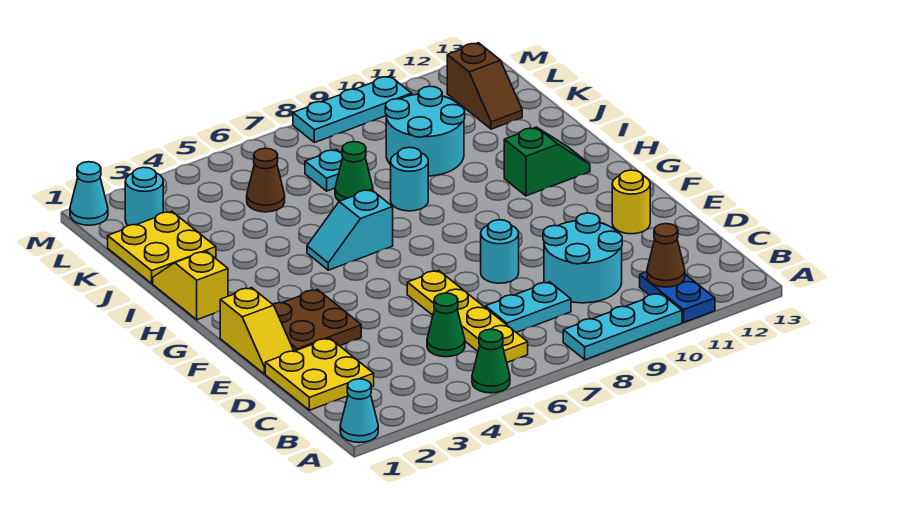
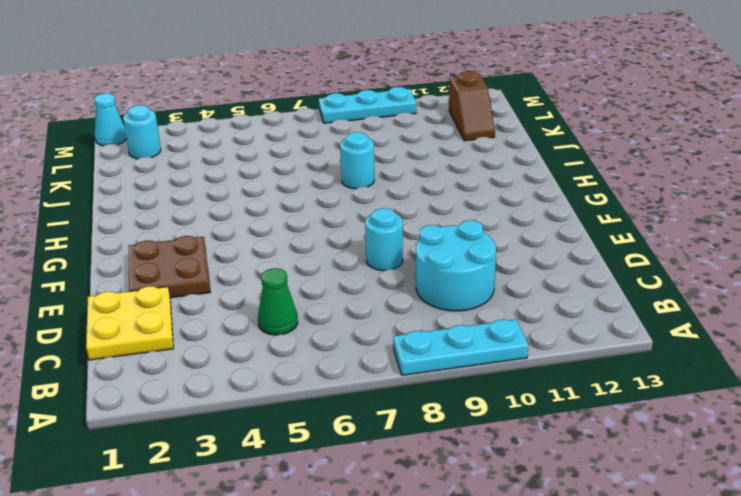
none -> cyan 1x1 cone [340,379,378,442]
none -> green 1x1 cone [472,329,510,393]
none -> blue 1x2 plate [640,272,715,322]

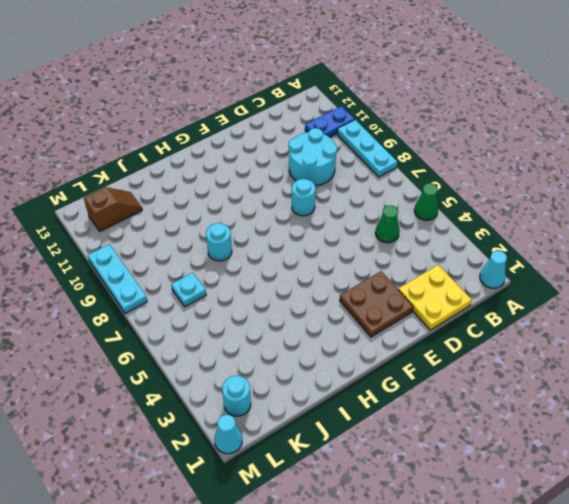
none -> yellow 1x4 plate [407,270,528,362]
none -> cyan 1x2 plate [485,282,571,332]
none -> yellow 1x2 slope [220,288,294,374]

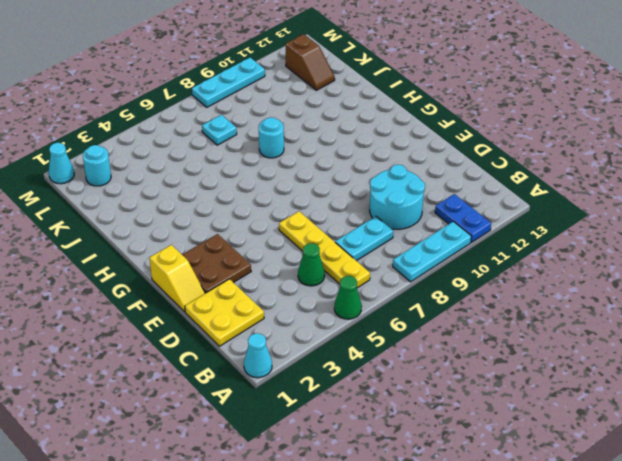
none -> cyan 1x1 round brick [481,220,519,283]
none -> yellow 1x1 round brick [612,170,650,234]
none -> yellow 1x2 slope [153,251,228,320]

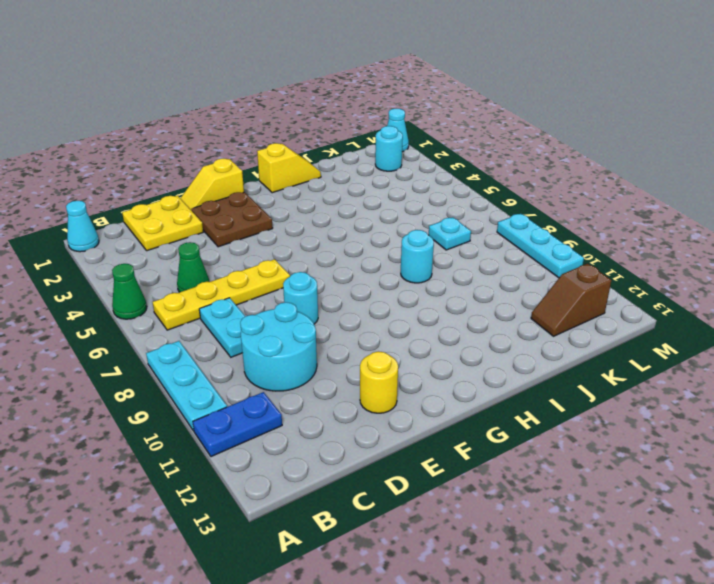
none -> cyan 1x2 slope [307,190,393,270]
none -> green 1x2 slope [504,127,590,196]
none -> yellow 2x2 plate [108,211,216,283]

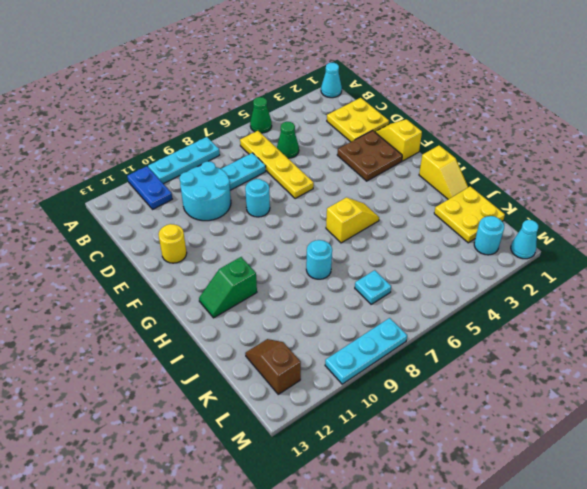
yellow 1x2 slope [326,198,379,243] -> cyan 1x2 slope [307,190,393,270]
none -> green 1x1 cone [335,142,373,201]
none -> cyan 2x2 round brick [385,86,465,176]
none -> brown 1x1 cone [247,148,285,212]

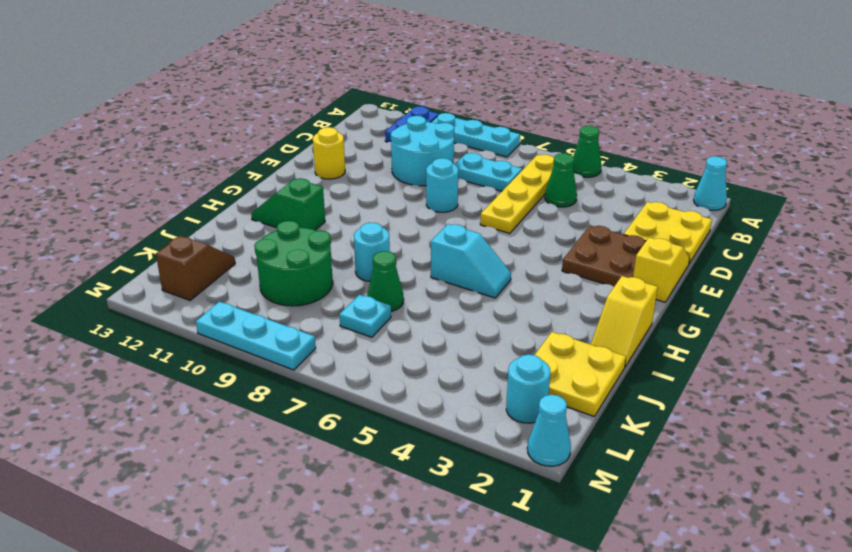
green 2x2 round brick [254,221,333,306] -> cyan 2x2 round brick [385,86,465,176]
none -> brown 1x1 cone [247,148,285,212]
none -> brown 1x1 cone [647,224,685,287]

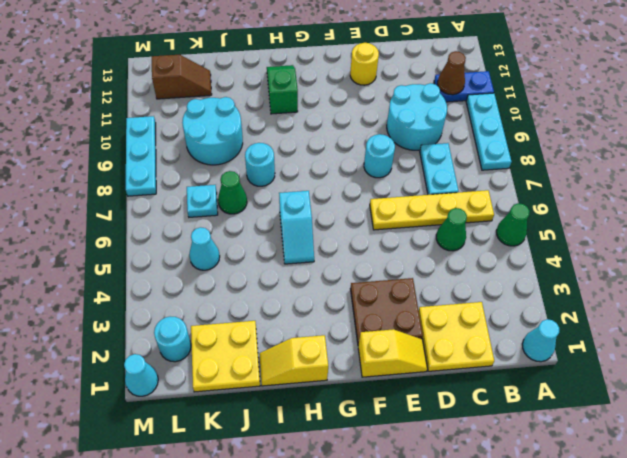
cyan 1x1 cone [189,227,220,270] -> brown 1x1 cone [247,148,285,212]

